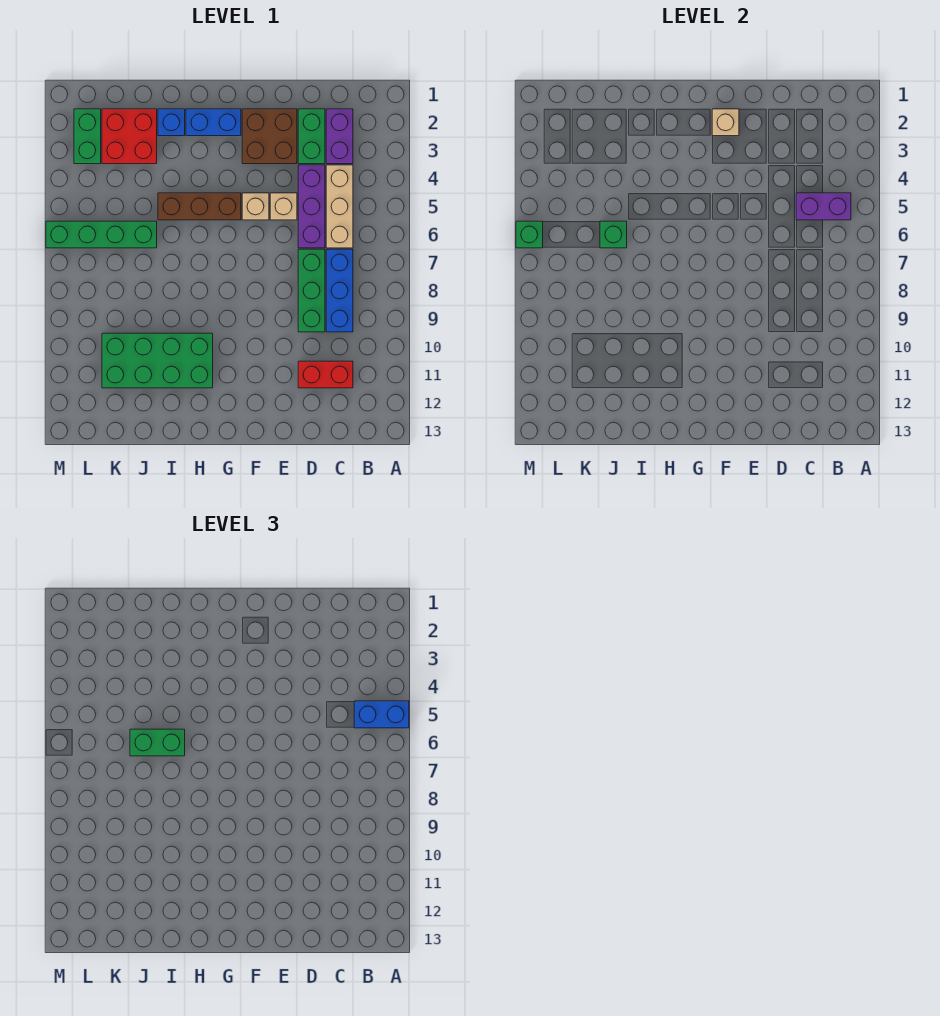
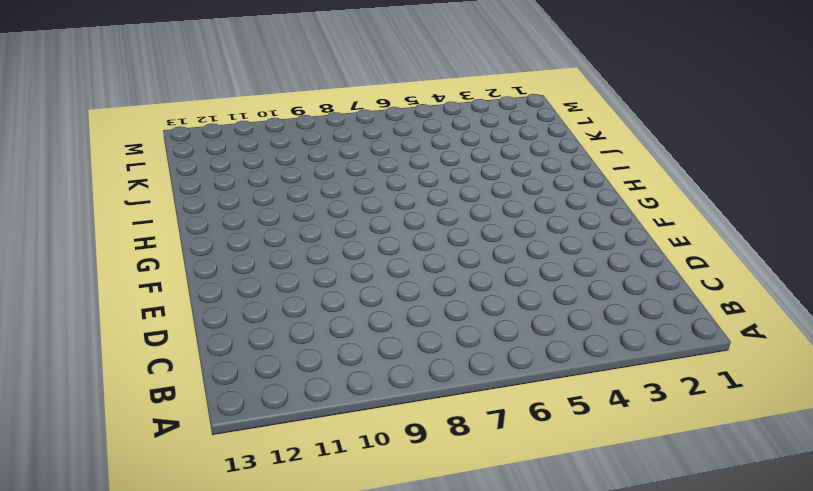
none -> purple 1x2 brick [326,109,353,164]
none -> tan 1x3 brick [326,165,353,248]
none -> blue 1x3 brick [326,249,353,332]

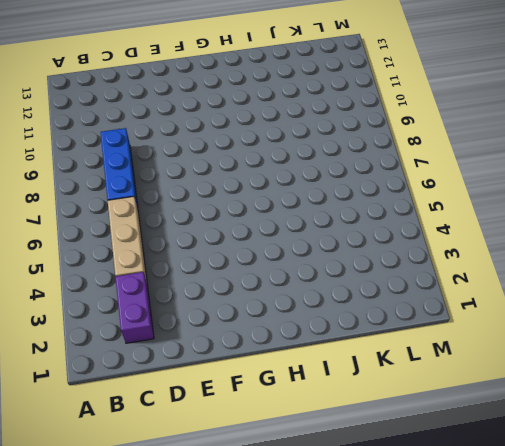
none -> red 1x2 brick [298,361,353,388]
none -> green 1x2 brick [298,109,325,164]
none -> purple 1x3 brick [298,165,325,248]

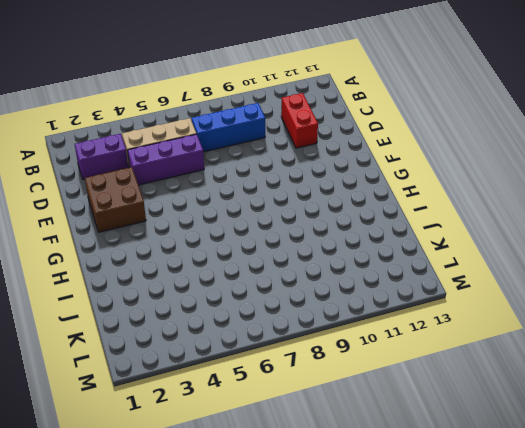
none -> green 1x2 brick [298,109,325,164]
none -> green 1x3 brick [298,249,325,332]
none -> tan 1x1 brick [270,193,297,220]

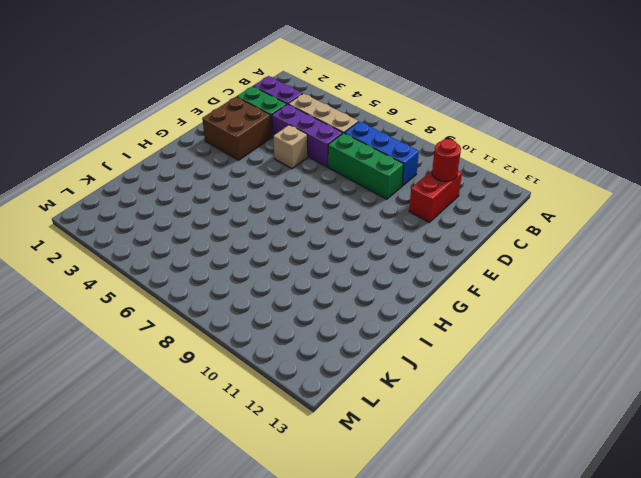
red 1x1 round brick [432,139,461,182] -> none
none -> tan 1x1 brick [242,193,269,220]
none -> blue 1x2 brick [186,109,241,136]
none -> brown 1x3 brick [158,193,241,220]

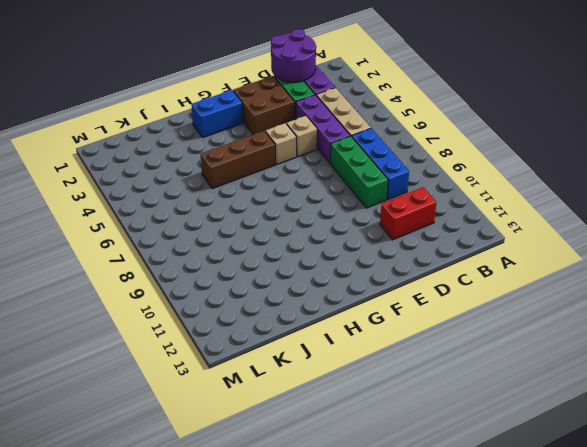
purple 2x2 round brick [271,29,316,82] -> none
none -> green 2x4 brick [102,333,213,388]
none -> blue 1x1 brick [158,109,185,136]
none -> red 2x2 brick [102,109,157,164]

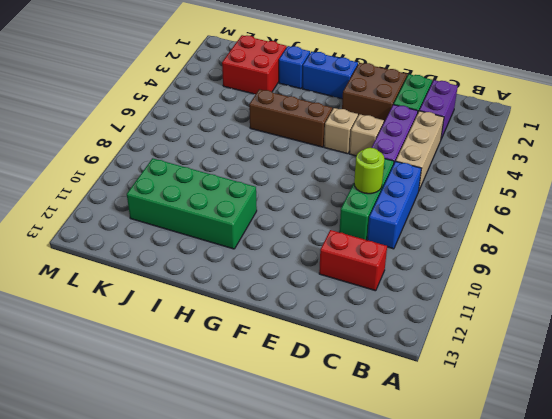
lime 1x1 round brick [354,148,384,194] -> none
none -> green 1x4 brick [46,221,157,248]
none -> green 1x2 brick [74,109,101,164]
none -> purple 1x2 brick [796,193,851,220]

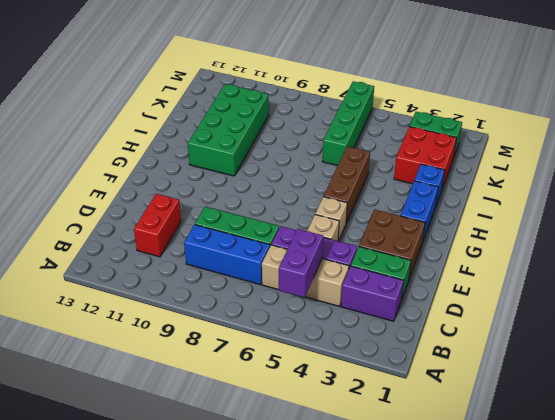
none -> tan 1x1 brick [712,109,739,136]
none -> green 1x1 brick [600,221,627,248]
none -> green 1x1 brick [516,221,543,248]

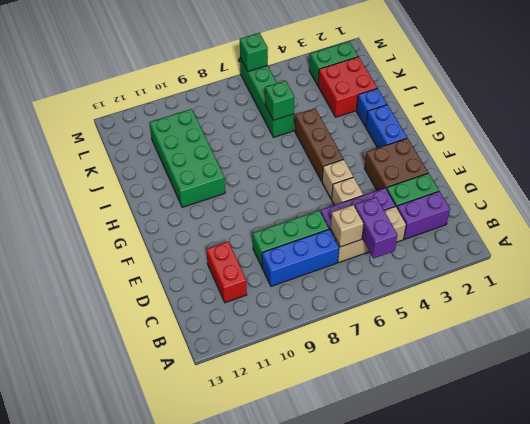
tan 1x1 brick [331,205,364,247] -> tan 1x1 brick moved to [712,109,739,136]
none -> blue 1x2 brick [354,701,409,728]
none -> green 1x2 brick [130,729,185,756]

